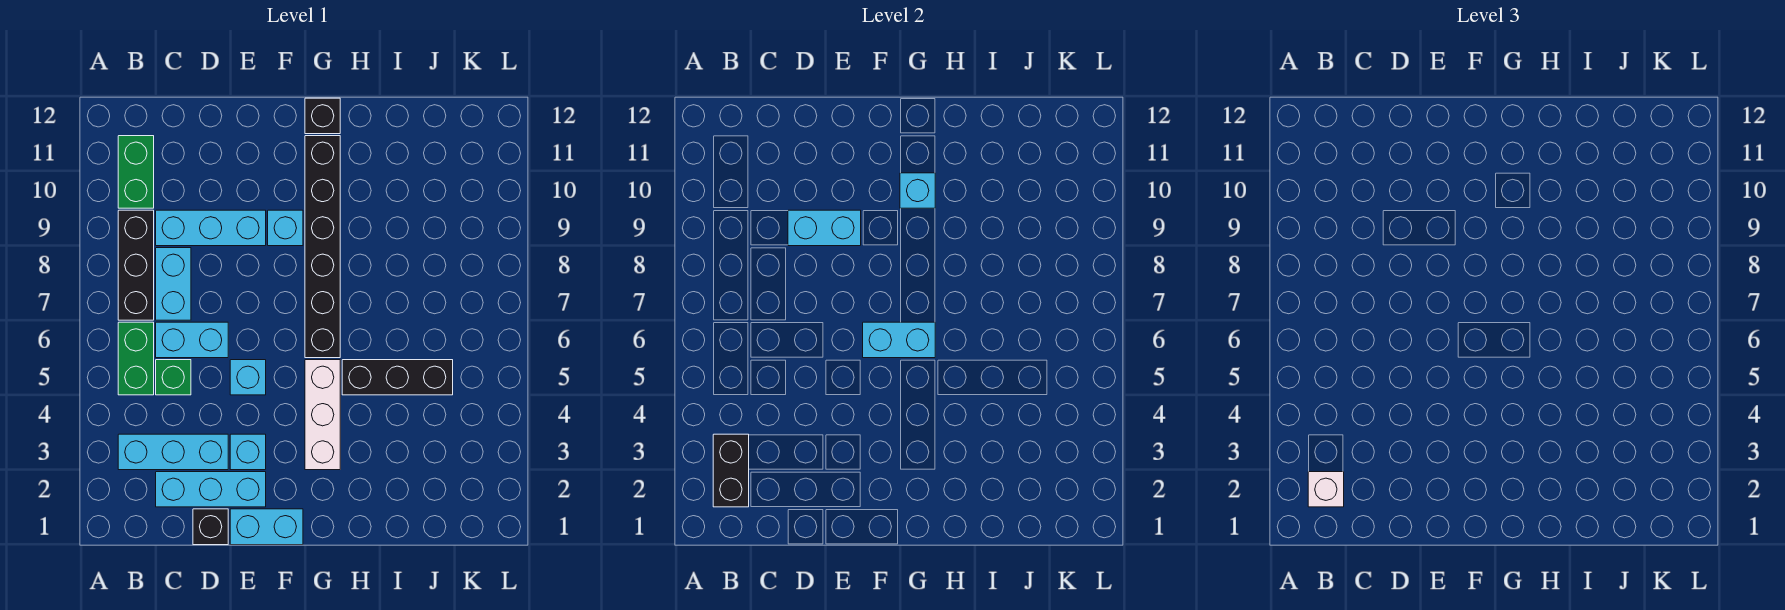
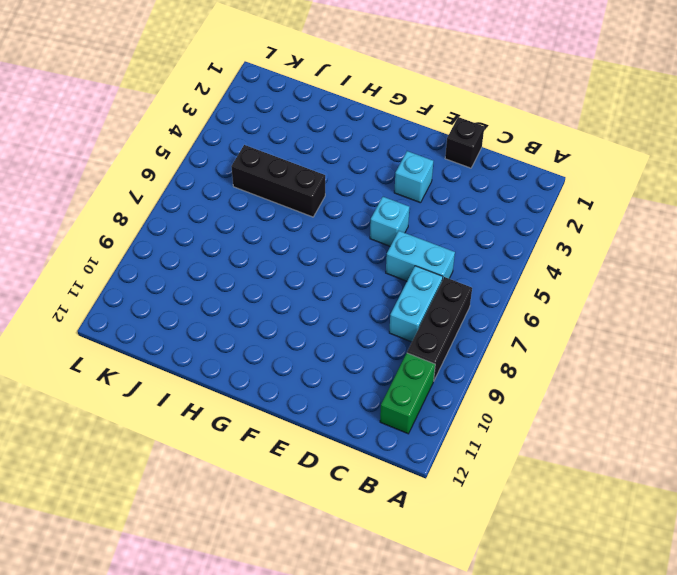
none -> cyan 1x3 brick [118,434,228,470]
none -> green 1x2 brick [118,322,154,395]
none -> cyan 1x3 brick [156,472,266,507]

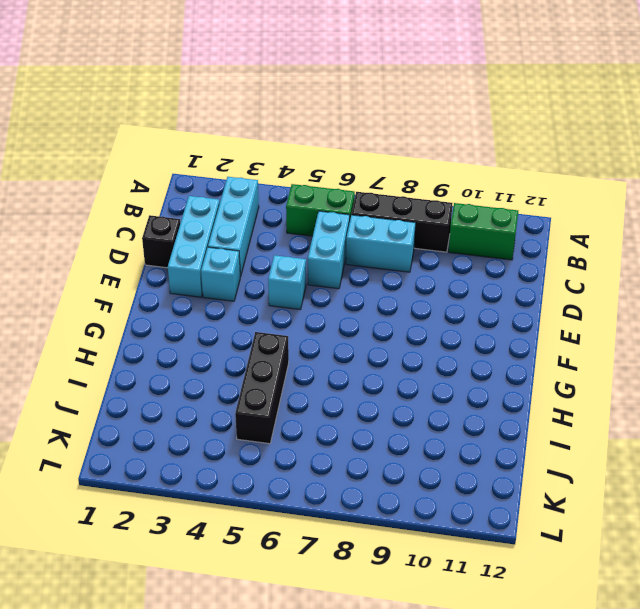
none -> green 1x1 brick [156,360,191,395]
none -> cyan 1x3 brick [156,210,266,246]
none -> cyan 1x2 brick [230,509,303,545]

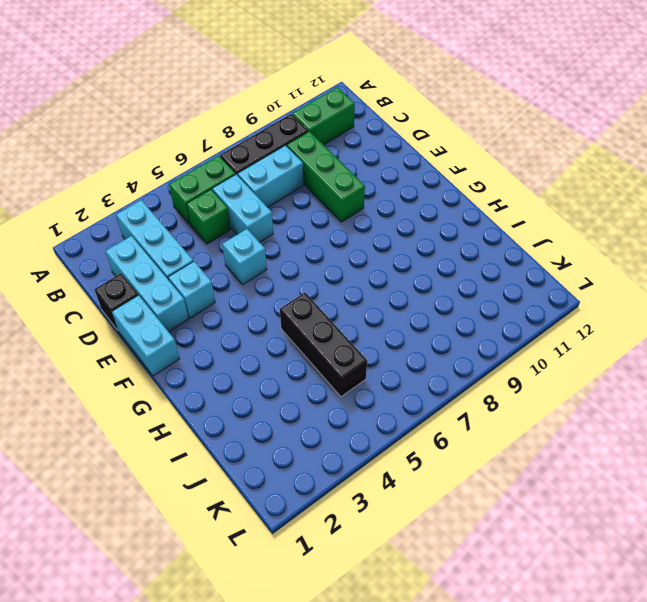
green 1x3 brick [287,131,365,222] -> cyan 1x3 brick [156,210,266,246]
none -> cyan 1x1 brick [268,210,303,246]
none -> white 1x3 brick [305,360,340,470]
none -> black 1x6 brick [305,136,340,358]

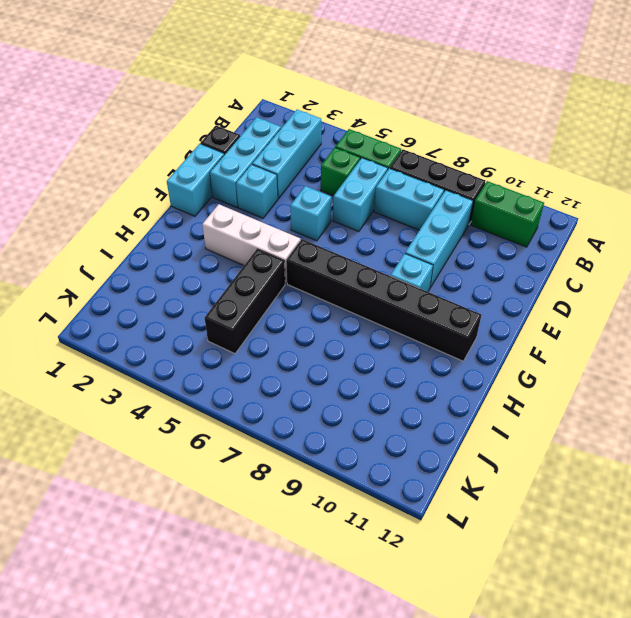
none -> black 1x1 brick [305,98,340,134]
none -> black 1x2 brick [713,434,749,507]
none -> cyan 1x2 brick [788,210,861,246]

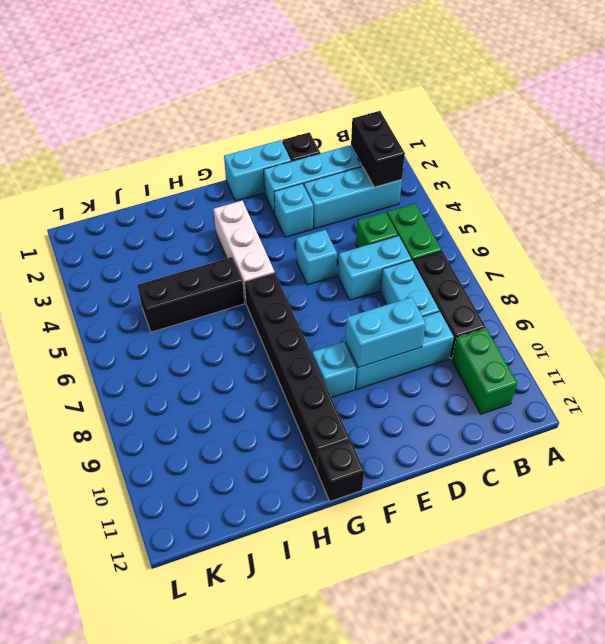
none -> cyan 1x2 brick [863,322,935,358]
none -> cyan 1x1 brick [900,173,935,208]
none -> white 1x1 brick [1308,472,1344,507]

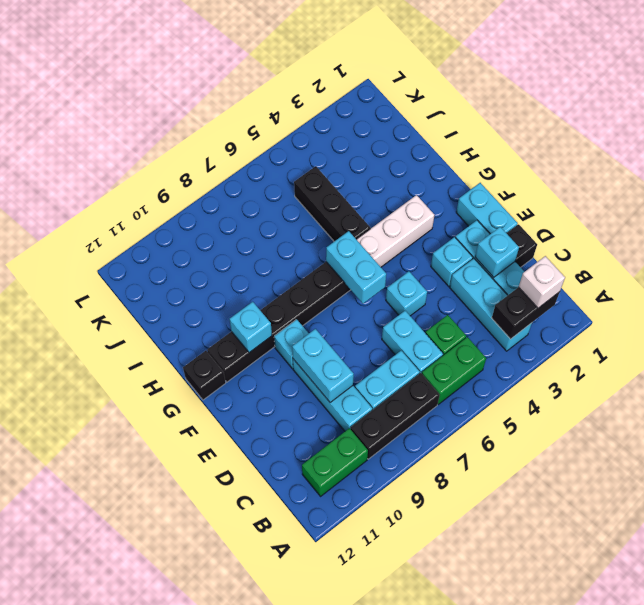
cyan 1x1 brick [475,227,519,277] -> none

